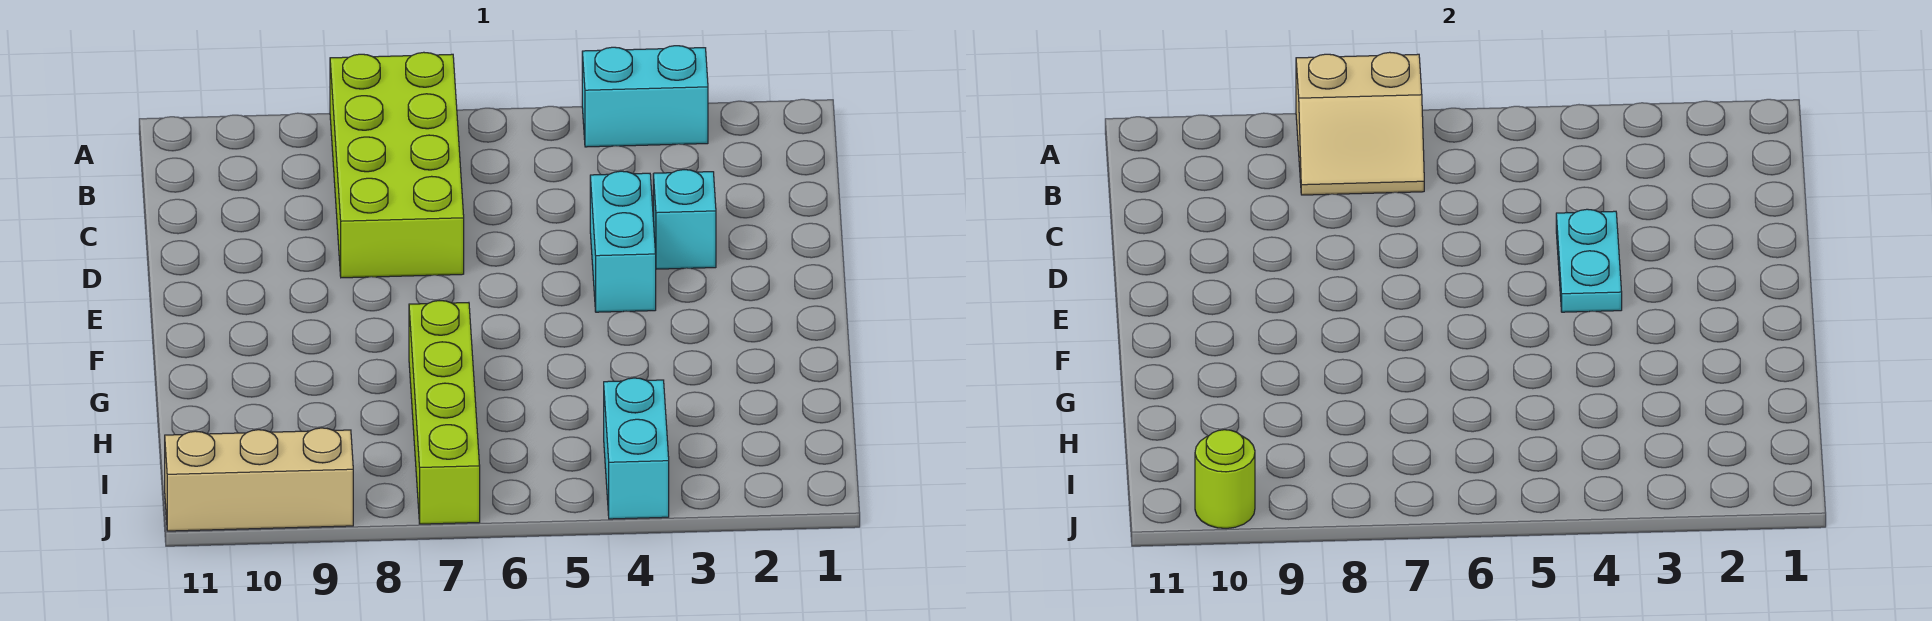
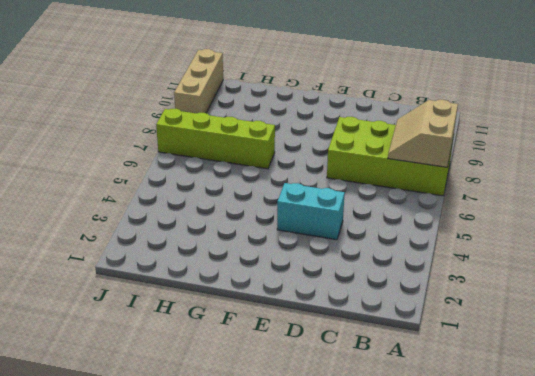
none -> cyan 1x2 brick [582,46,708,147]
none -> cyan 1x1 brick [653,170,716,269]

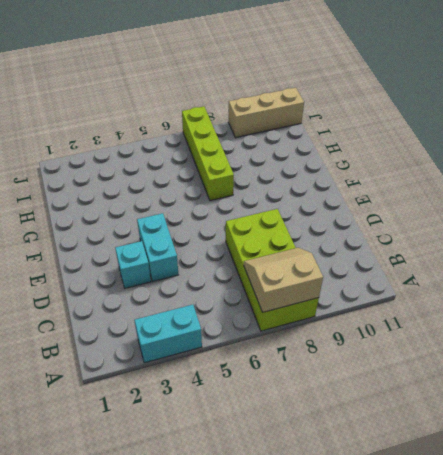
none -> cyan 1x2 brick [604,378,669,519]
none -> cyan 1x2 plate [1556,209,1622,312]

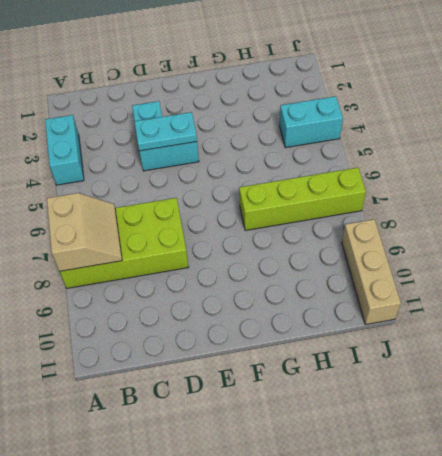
none -> lime 1x1 round brick [1195,430,1255,528]

